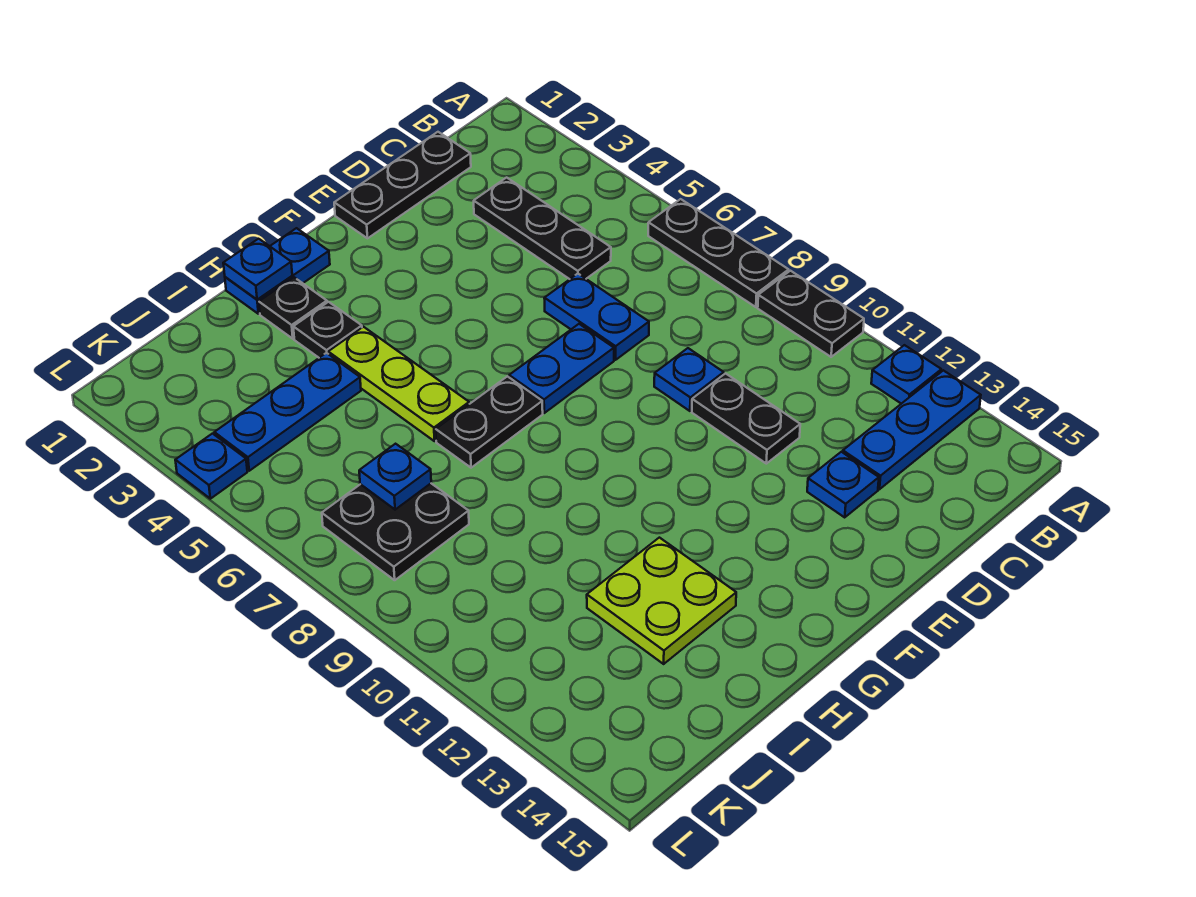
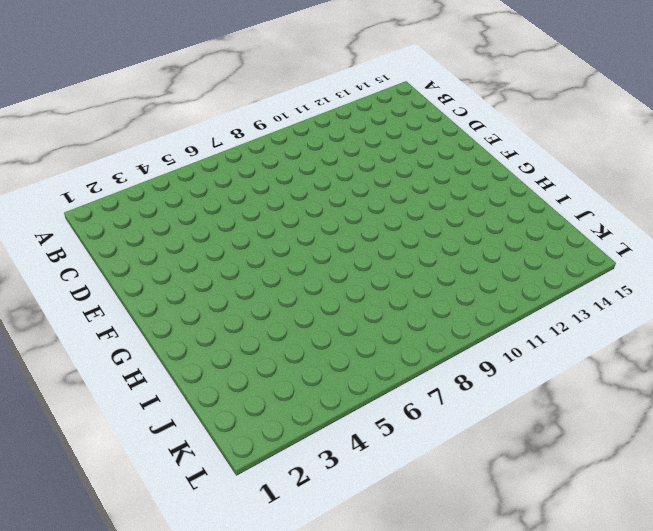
none -> black 1x3 plate [648,199,789,307]
none -> black 1x2 plate [758,271,864,357]
none -> blue 1x1 plate [871,345,941,404]

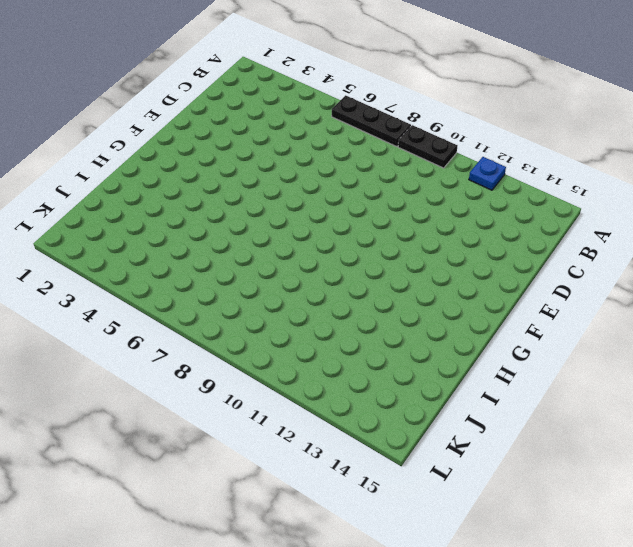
none -> blue 1x3 plate [843,370,981,489]
none -> black 1x3 plate [334,132,471,238]
none -> black 1x3 plate [474,178,611,279]

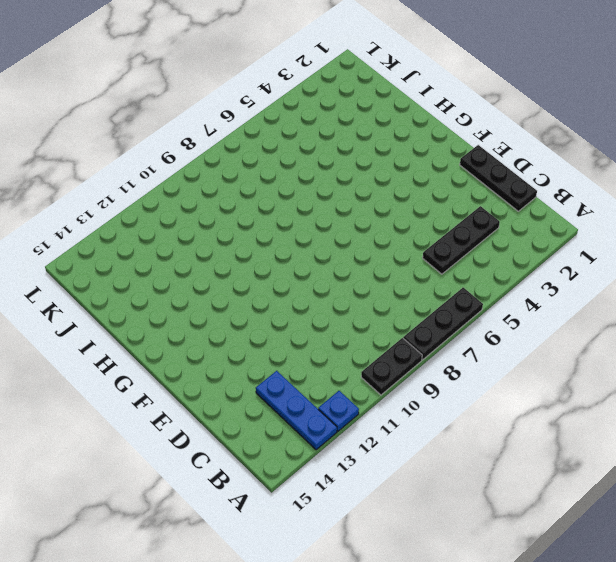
none -> blue 1x2 plate [544,274,649,360]
none -> blue 1x1 plate [654,348,724,411]
none -> black 1x2 plate [692,374,800,464]

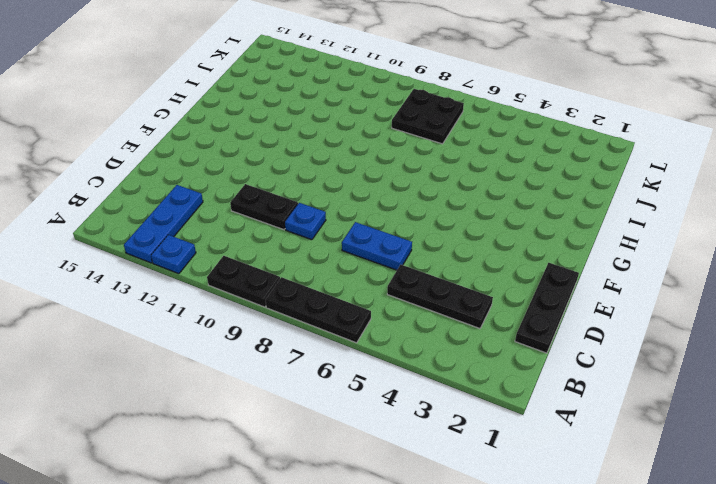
none -> blue 1x1 plate [807,452,879,517]
none -> blue 1x2 plate [509,324,614,413]
none -> blue 1x2 plate [225,228,330,314]

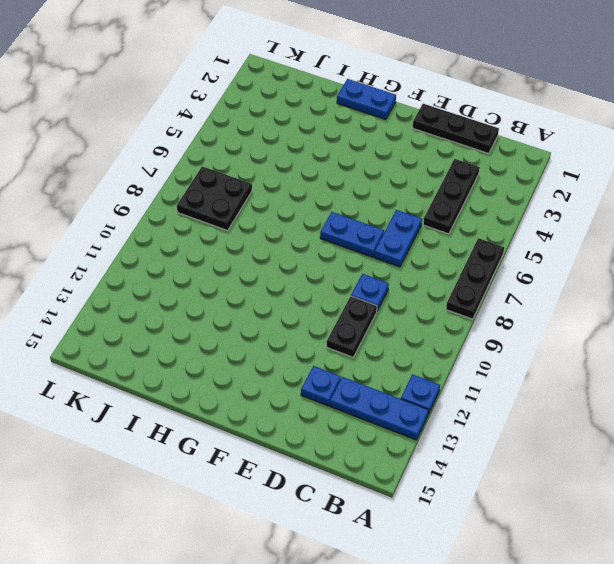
none -> black 1x2 plate [758,271,864,357]
none -> black 1x2 plate [436,376,543,468]
none -> black 1x1 plate [259,277,327,339]

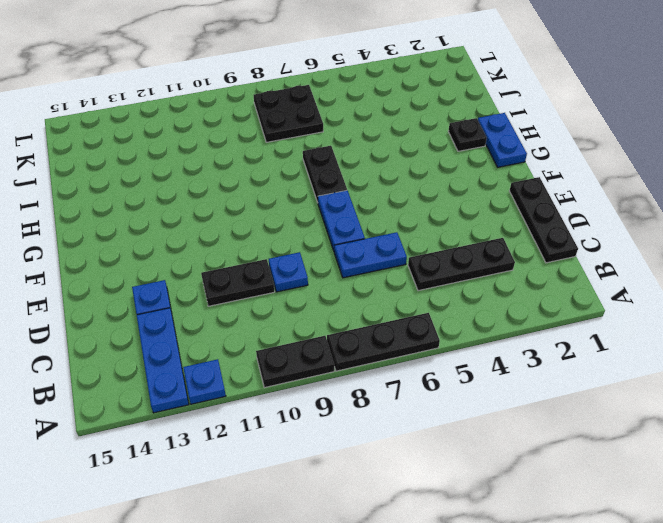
none -> black 1x1 plate [293,302,362,358]
none -> lime 1x3 plate [328,327,469,441]
none -> lime 2x2 plate [587,538,736,664]

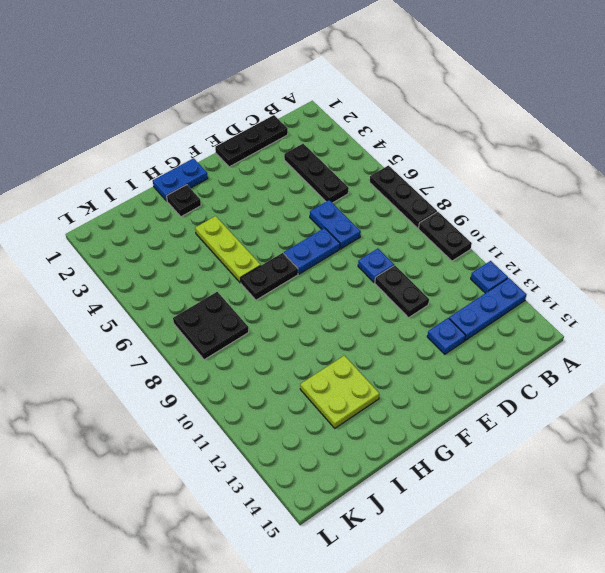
none -> black 1x1 plate [293,302,362,358]
none -> blue 1x3 plate [214,353,361,471]
none -> blue 1x1 plate [175,434,247,499]

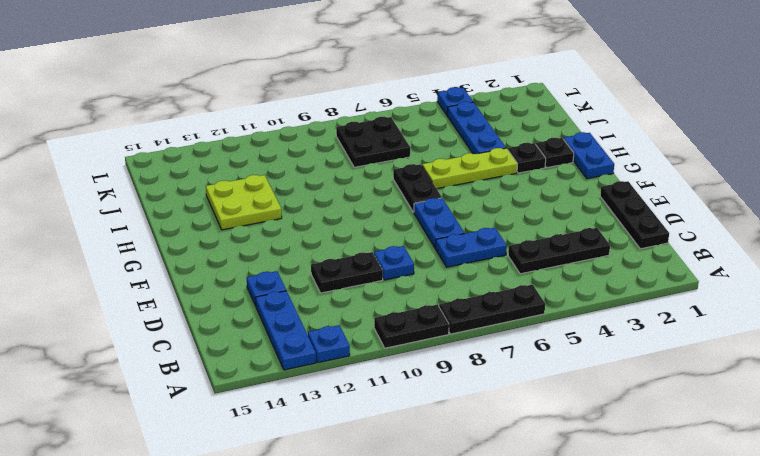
none -> blue 1x1 plate [223,239,292,300]
none -> blue 1x1 plate [359,444,431,510]

